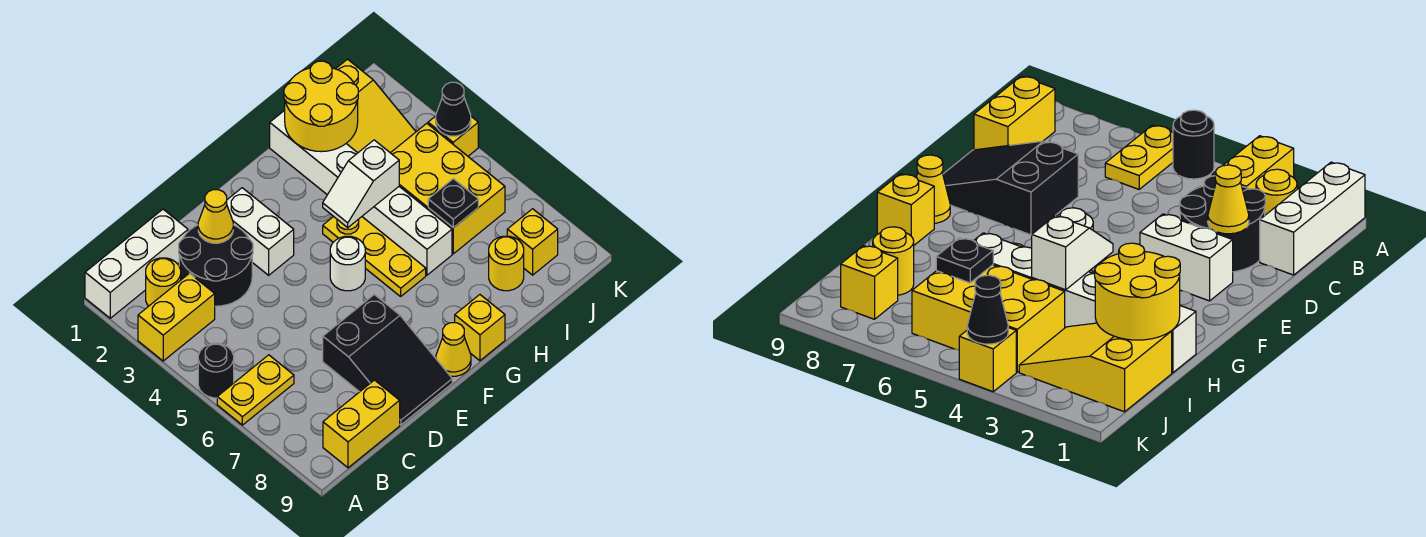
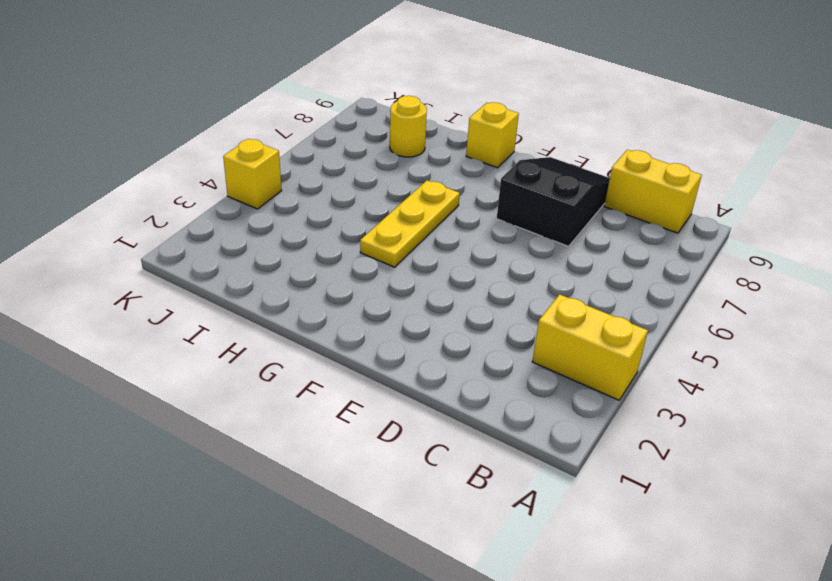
none -> white 1x3 brick [85,209,188,318]
none -> black 1x1 round brick [198,343,234,398]
none -> yellow 1x2 plate [217,355,294,425]

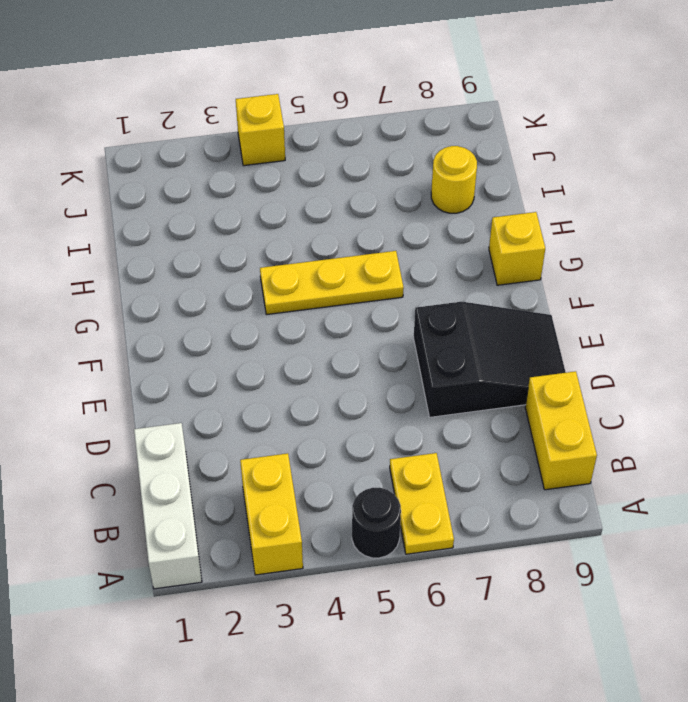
none -> yellow 1x1 round brick [146,258,181,306]
none -> black 2x2 round brick [179,225,253,306]
none -> white 1x2 brick [227,188,294,275]

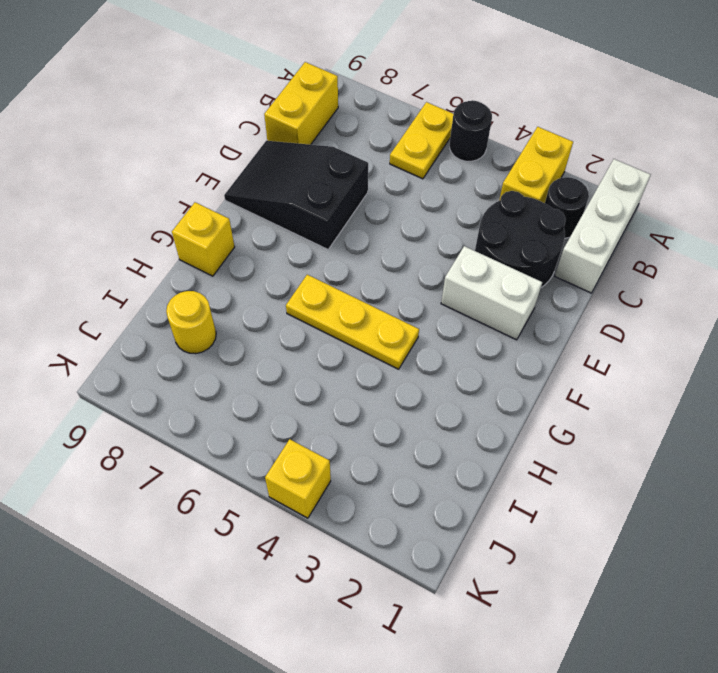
black 1x1 round brick [545,177,589,238] -> yellow 1x1 round brick [146,258,181,306]
none -> white 1x1 round brick [330,236,365,291]
none -> yellow 1x1 cone [436,323,471,376]
none -> white 1x6 brick [270,110,452,275]

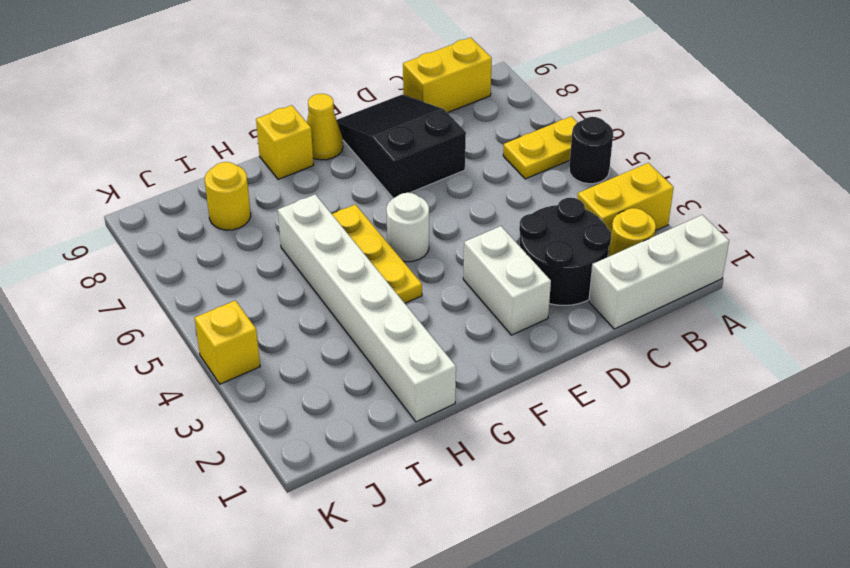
none -> yellow 2x3 slope [336,59,416,153]
none -> yellow 2x3 brick [391,123,505,254]
none -> yellow 1x1 brick [507,209,558,275]

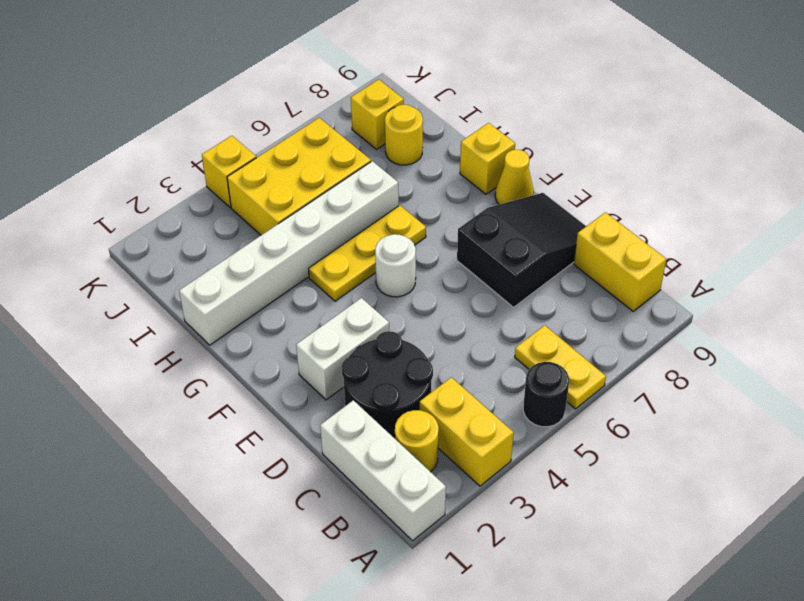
none -> yellow 2x3 slope [336,59,416,153]
none -> yellow 1x1 cone [198,190,233,243]
none -> white 1x2 slope [323,140,399,228]

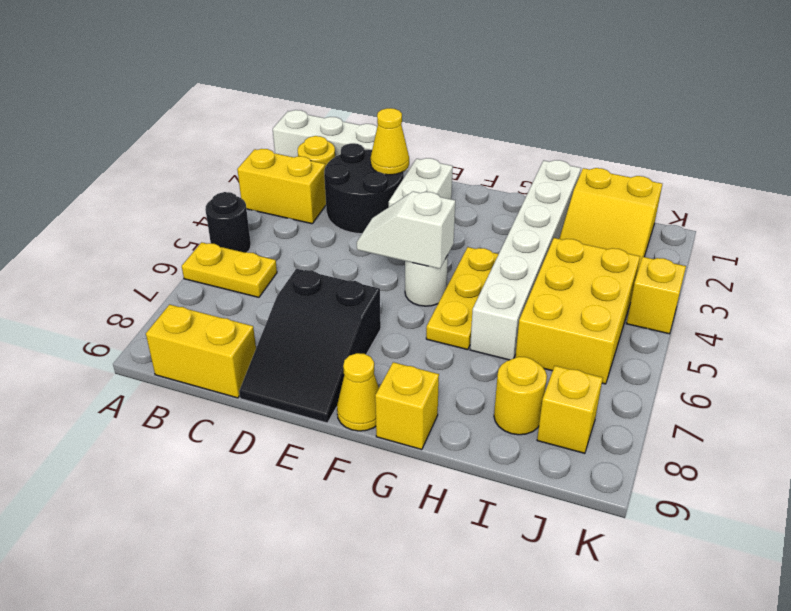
white 1x2 slope [357,191,455,269] -> white 1x2 slope moved to [323,140,399,228]
none -> yellow 2x2 round brick [284,61,358,152]
none -> black 1x1 plate [428,179,478,228]
none -> black 1x1 cone [436,82,471,136]

